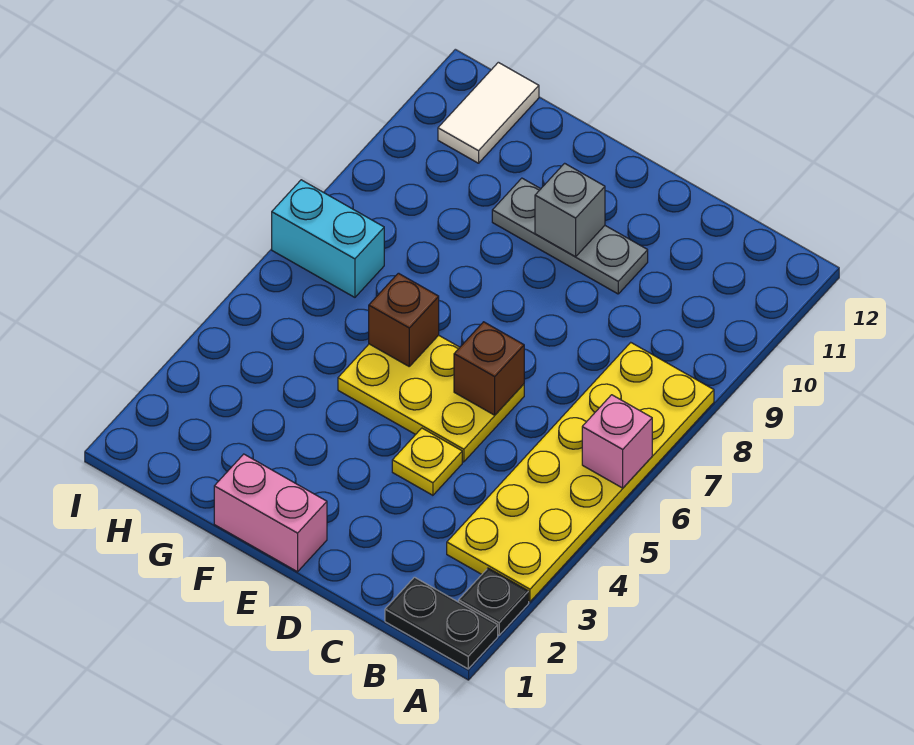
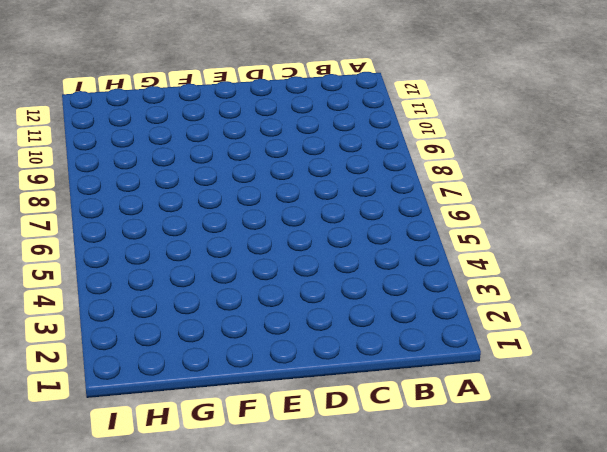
none -> black 1x2 plate [385,577,498,669]
none -> black 1x1 plate [459,568,529,635]
none -> yellow 2x6 plate [447,343,714,602]

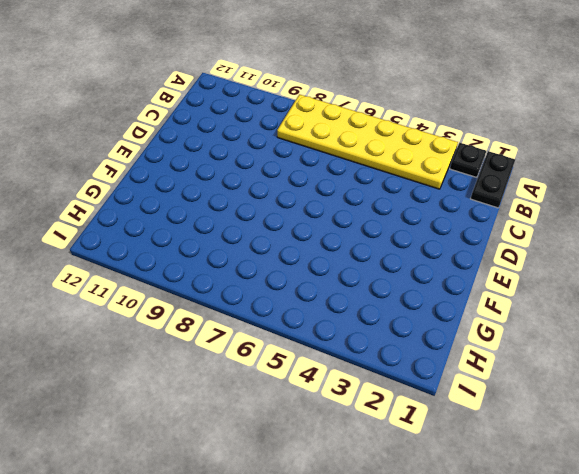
none -> yellow 1x1 plate [392,428,462,495]
none -> yellow 2x3 plate [338,335,524,462]
none -> grey 1x3 plate [492,178,648,294]

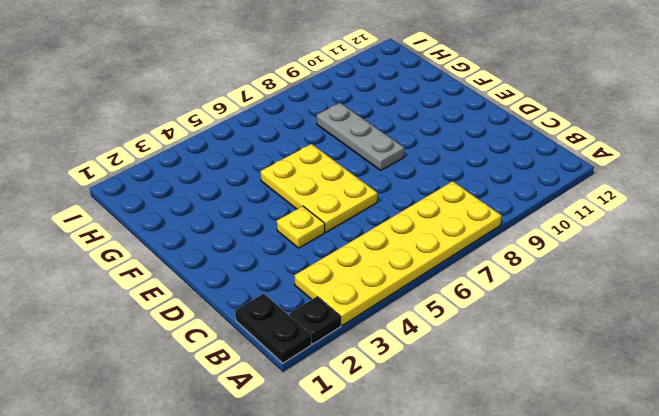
grey 1x3 plate [317,103,404,170] -> grey 1x3 plate moved to [492,178,648,294]
none -> pink 1x2 brick [214,454,327,572]
none -> cyan 1x2 brick [272,180,384,297]
none -> white 1x2 tile [438,62,539,163]

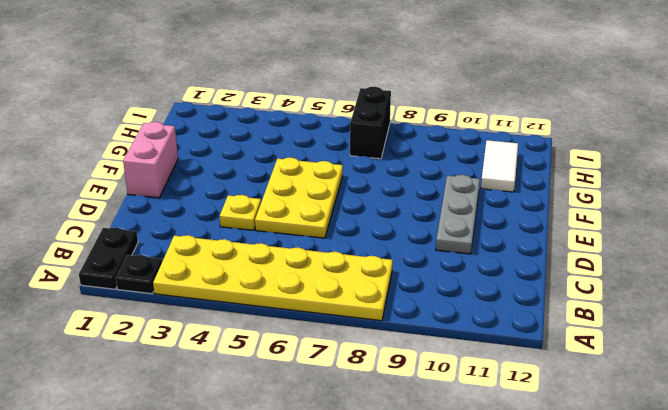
white 1x2 tile [481,140,518,192] -> white 1x2 tile turned to [438,62,539,163]
black 1x2 brick [350,87,391,159] -> cyan 1x2 brick [272,180,384,297]
none -> pink 1x1 brick [582,395,652,488]
none -> brown 1x1 brick [454,322,524,415]
none -> grey 1x1 brick [535,163,605,257]

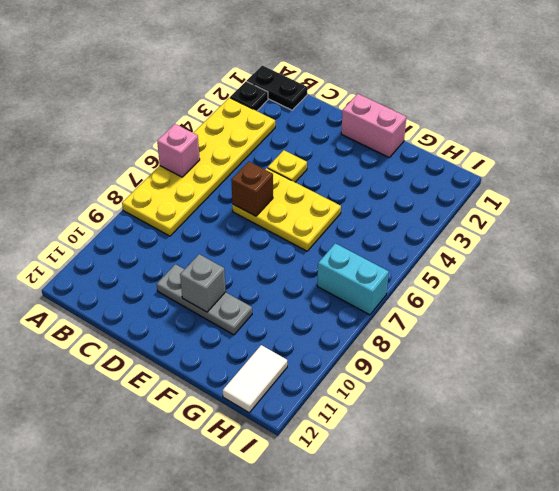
none -> brown 1x1 brick [369,273,439,366]

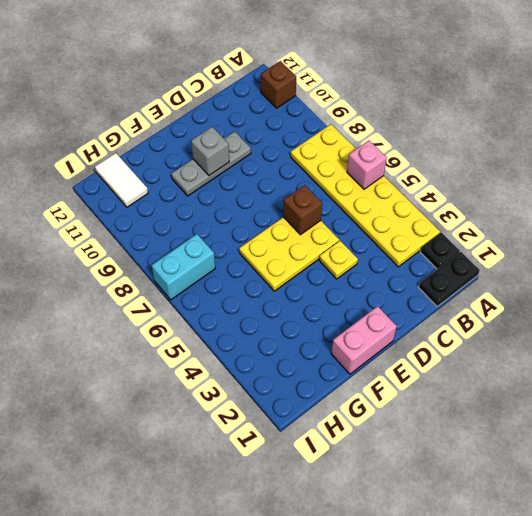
brown 1x1 brick [261,61,296,108] -> brown 1x1 brick moved to [369,273,439,366]

